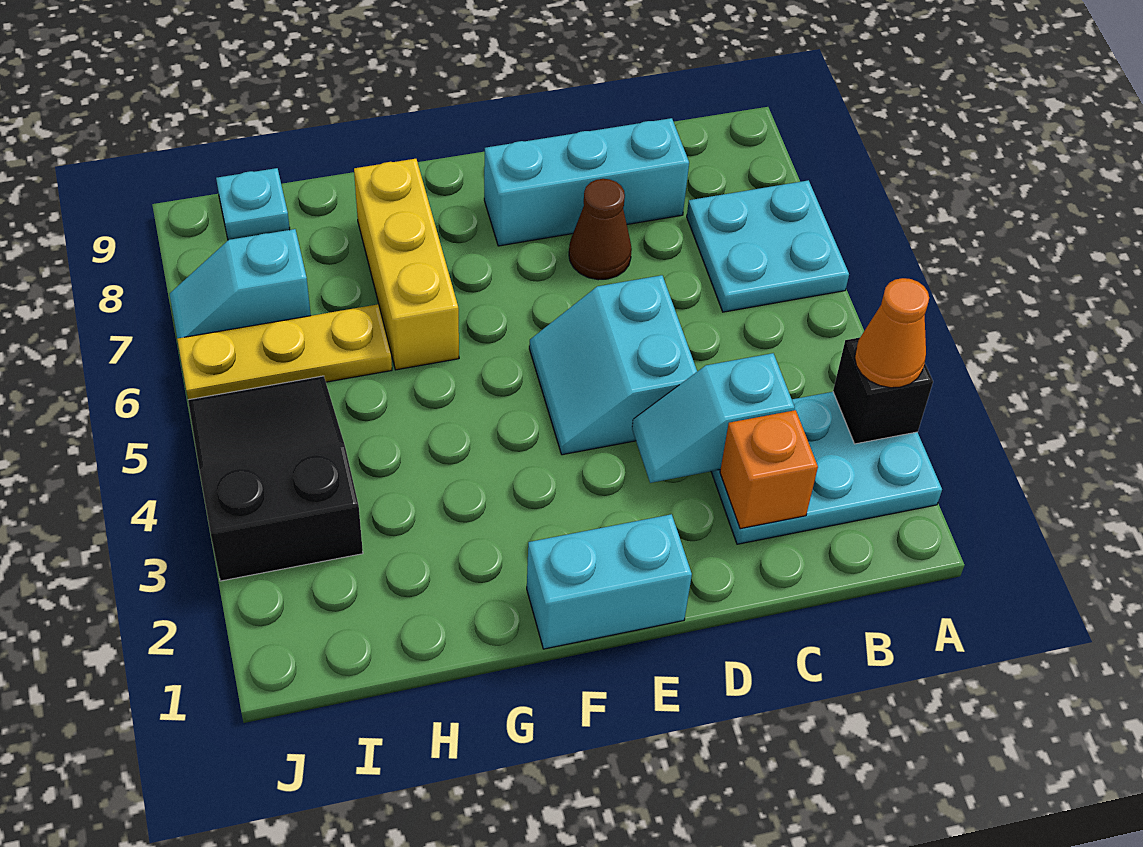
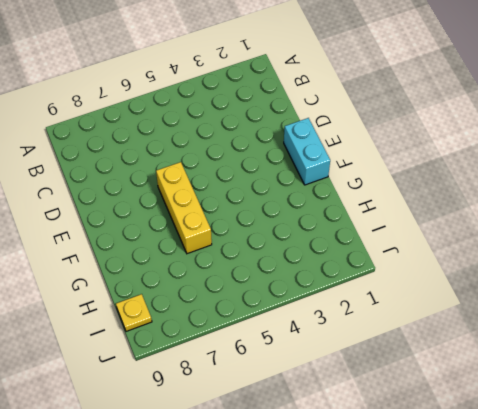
yellow 1x3 brick [156,162,212,254] -> yellow 1x3 brick turned to [354,159,459,370]
yellow 1x1 plate [116,294,152,331] -> cyan 1x1 plate [216,168,290,240]
none -> cyan 2x3 plate [711,392,942,544]
none -> cyan 2x2 plate [687,180,849,312]
none -> cyan 1x3 brick [484,118,689,246]

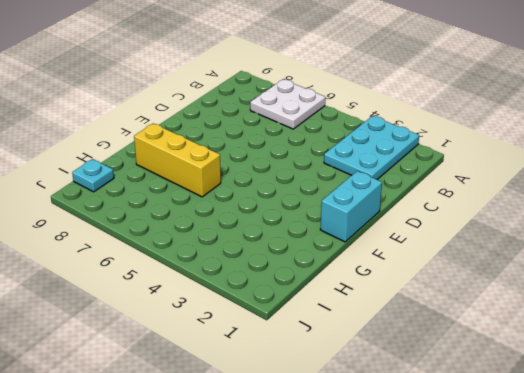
white 2x2 plate [250,80,325,129] -> cyan 2x2 plate [687,180,849,312]
none -> cyan 1x3 brick [484,118,689,246]
none -> cyan 2x2 slope [529,275,697,455]
none -> brown 1x1 cone [569,179,632,280]

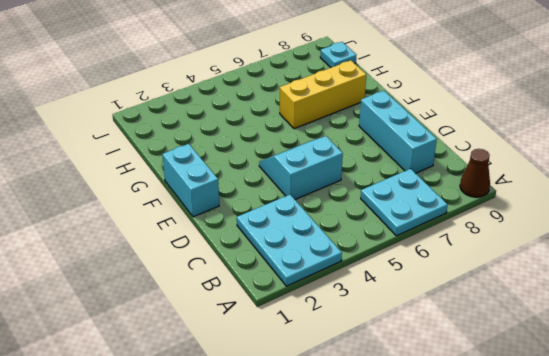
brown 1x1 cone [460,149,490,197] -> brown 1x1 cone moved to [569,179,632,280]
none -> yellow 1x3 plate [177,304,392,400]
none -> black 2x3 slope [188,376,363,581]
none -> cyan 1x2 slope [170,229,311,338]

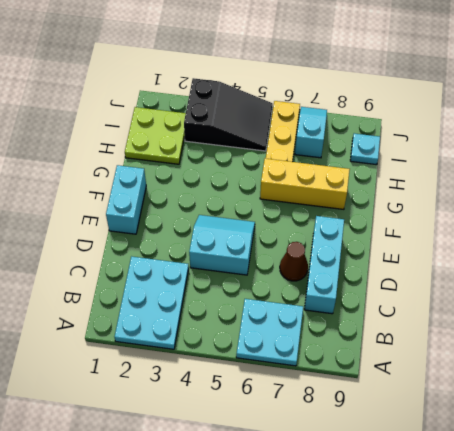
lime 2x2 plate [125,107,186,164] -> none
none -> black 1x1 brick [833,338,933,444]
none -> orange 1x1 brick [720,410,818,529]
none -> cyan 1x2 slope [632,353,795,483]

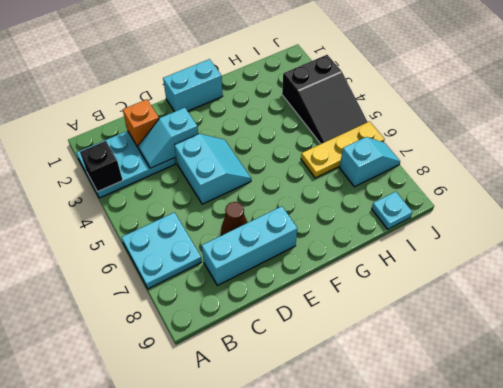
cyan 1x2 slope [138,108,198,168] -> cyan 1x2 slope turned to [632,353,795,483]
none -> yellow 1x3 brick [354,159,459,370]
none -> orange 1x1 cone [855,278,929,388]

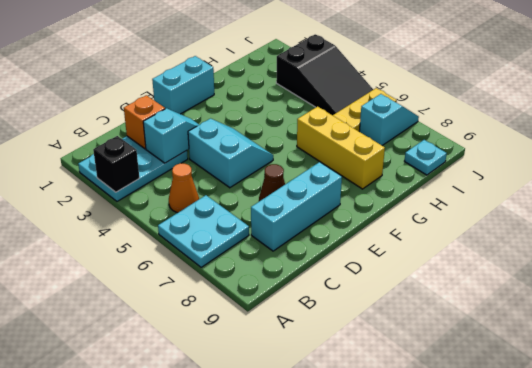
orange 1x1 cone [169,163,199,213] -> orange 1x1 cone moved to [855,278,929,388]

